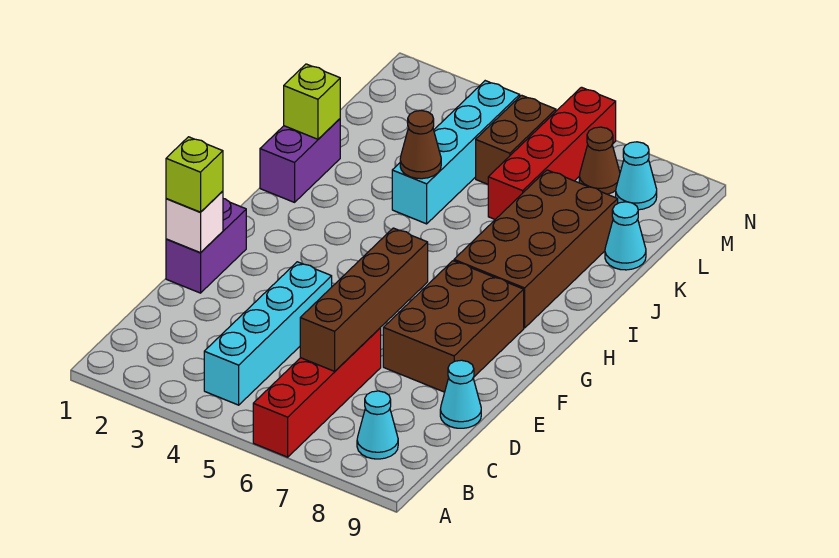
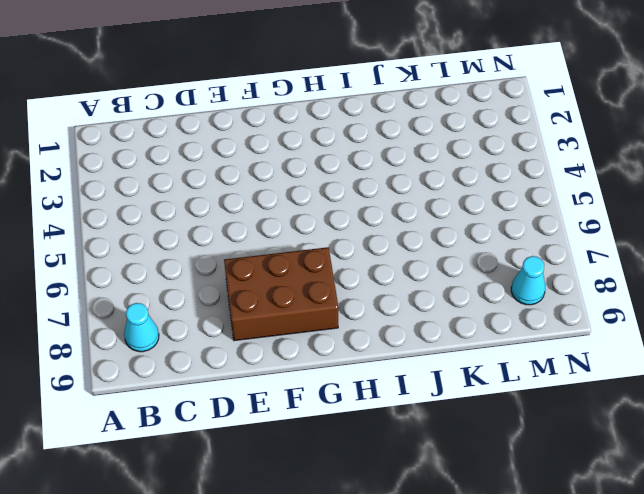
none -> red 1x4 brick [253,328,381,457]
none -> cyan 1x4 brick [204,262,332,405]
none -> cyan 1x1 cone [440,360,481,428]

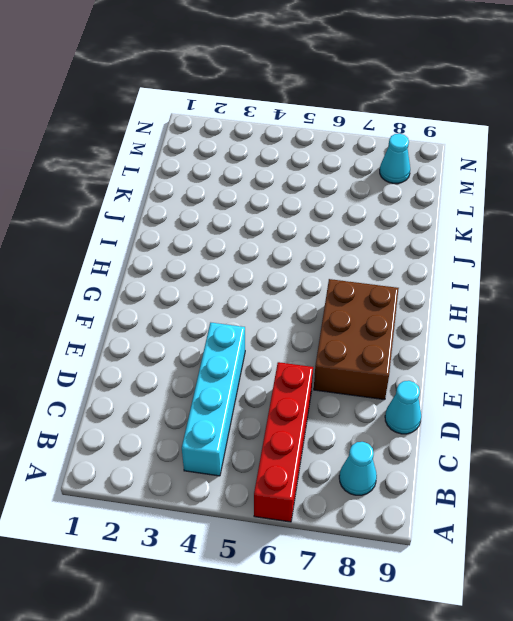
none -> purple 1x2 brick [166,199,246,293]
none -> brown 2x4 brick [454,170,618,328]
none -> purple 1x2 brick [260,119,340,202]

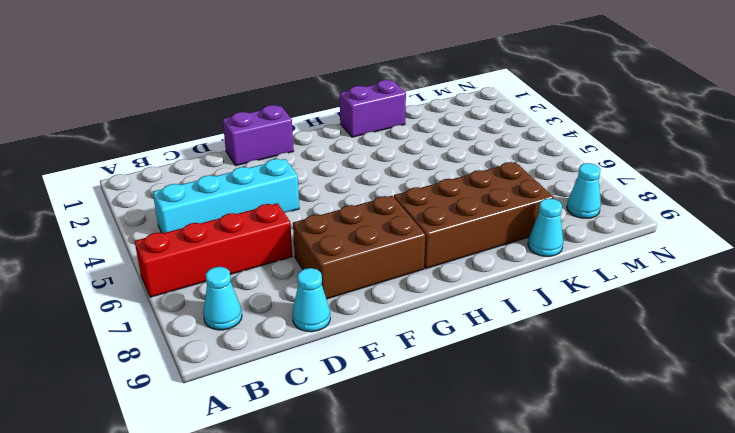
none -> cyan 1x4 brick [392,81,520,224]
none -> red 1x4 brick [488,87,616,219]
none -> brown 1x2 brick [476,95,556,184]

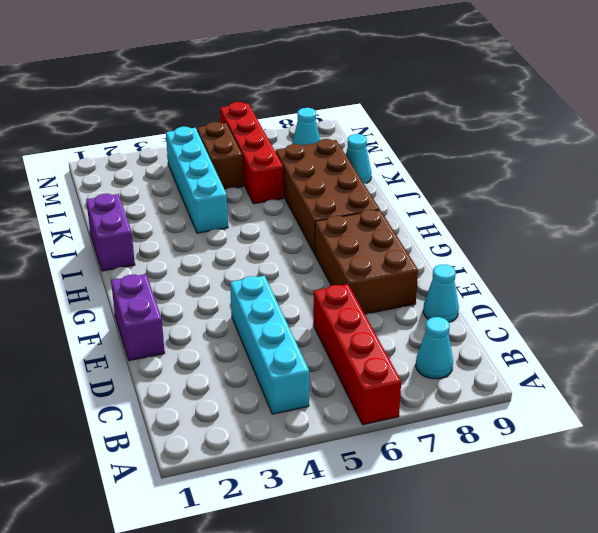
none -> brown 1x1 cone [579,127,620,194]
none -> brown 1x4 brick [300,228,428,371]
none -> white 1x1 brick [166,191,223,253]

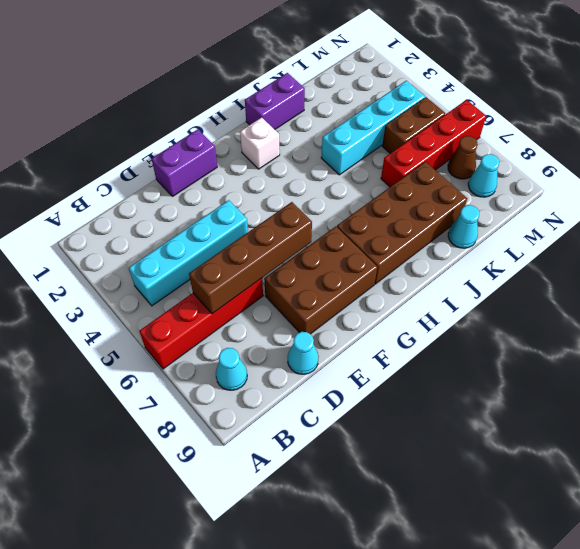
white 1x1 brick [240,118,280,169] -> white 1x1 brick moved to [166,191,223,253]
none -> lime 1x1 brick [284,64,340,139]
none -> brown 1x1 cone [400,111,441,179]
none -> lime 1x1 brick [166,137,223,212]

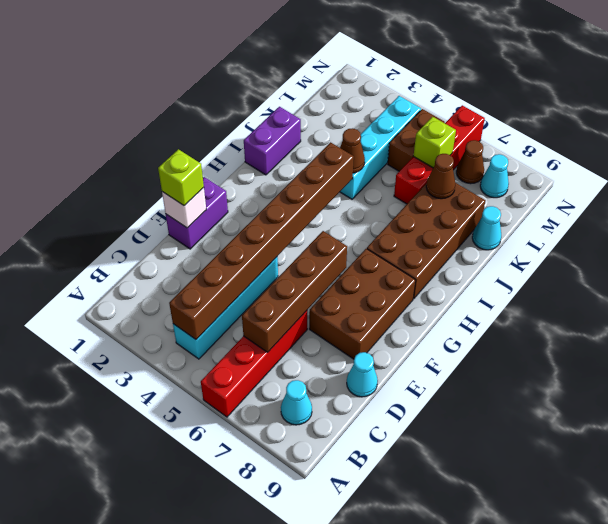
brown 1x8 brick [169,142,354,339] -> none
brown 1x1 cone [426,154,455,199] -> none
lime 1x1 brick [414,117,456,168] -> lime 1x1 brick moved to [284,64,340,139]

